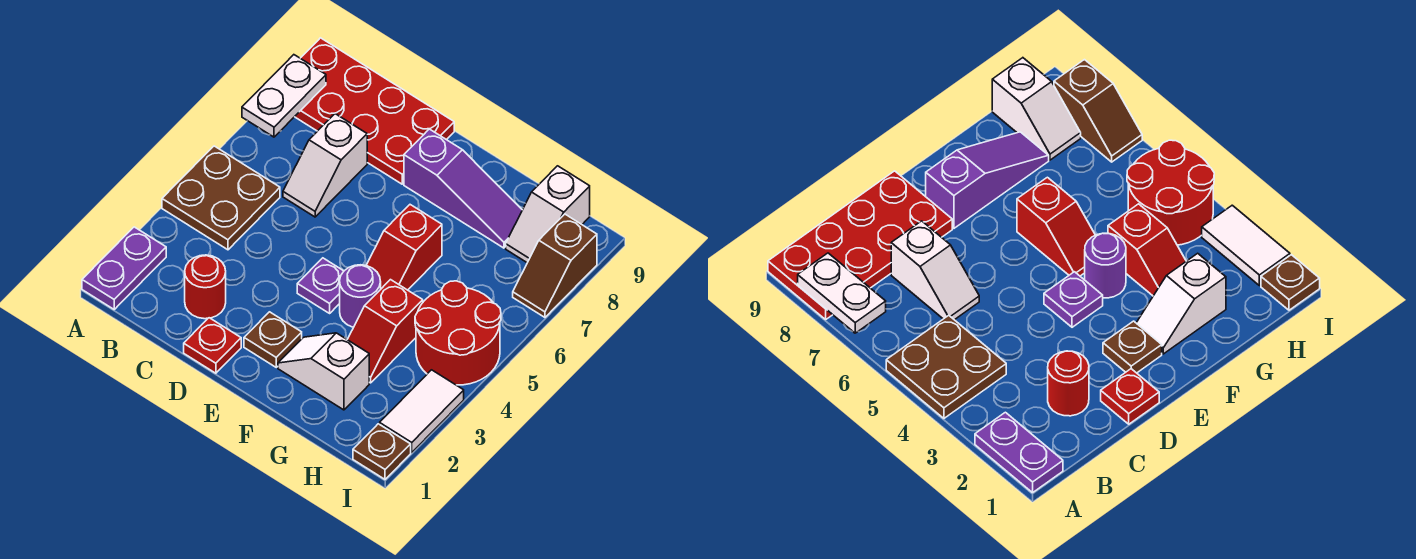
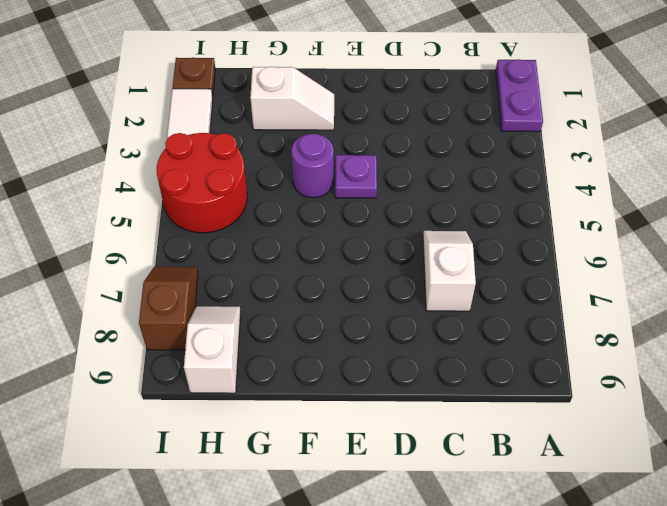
none -> brown 2x2 plate [162,146,280,250]
none -> red 2x4 plate [295,38,454,184]
none -> red 1x1 round brick [185,255,226,319]

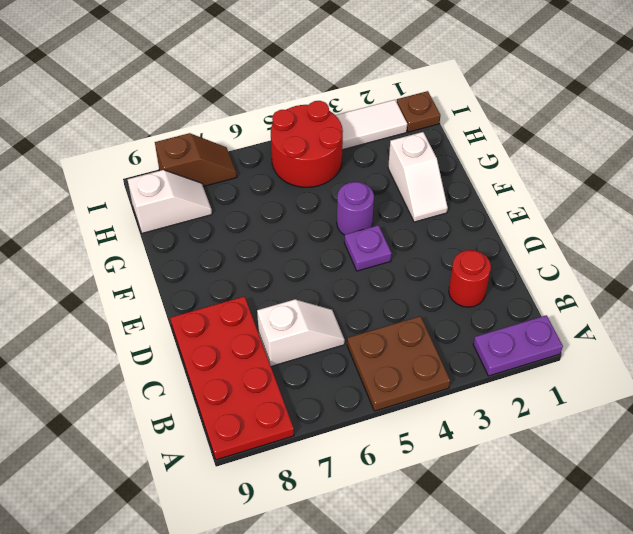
none -> red 1x1 plate [184,318,241,373]
none -> brown 1x1 plate [244,312,302,367]
none -> purple 1x3 slope [404,129,522,248]

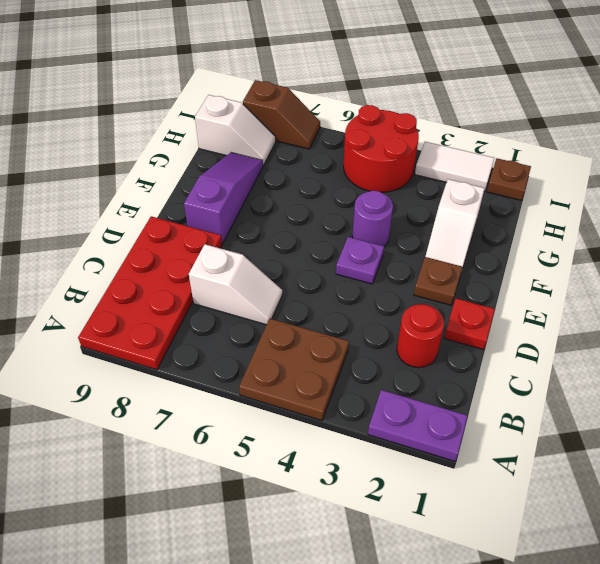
none -> red 1x2 slope [366,205,442,290]
none -> red 1x2 slope [347,280,423,383]
none -> white 1x2 plate [242,55,326,137]

